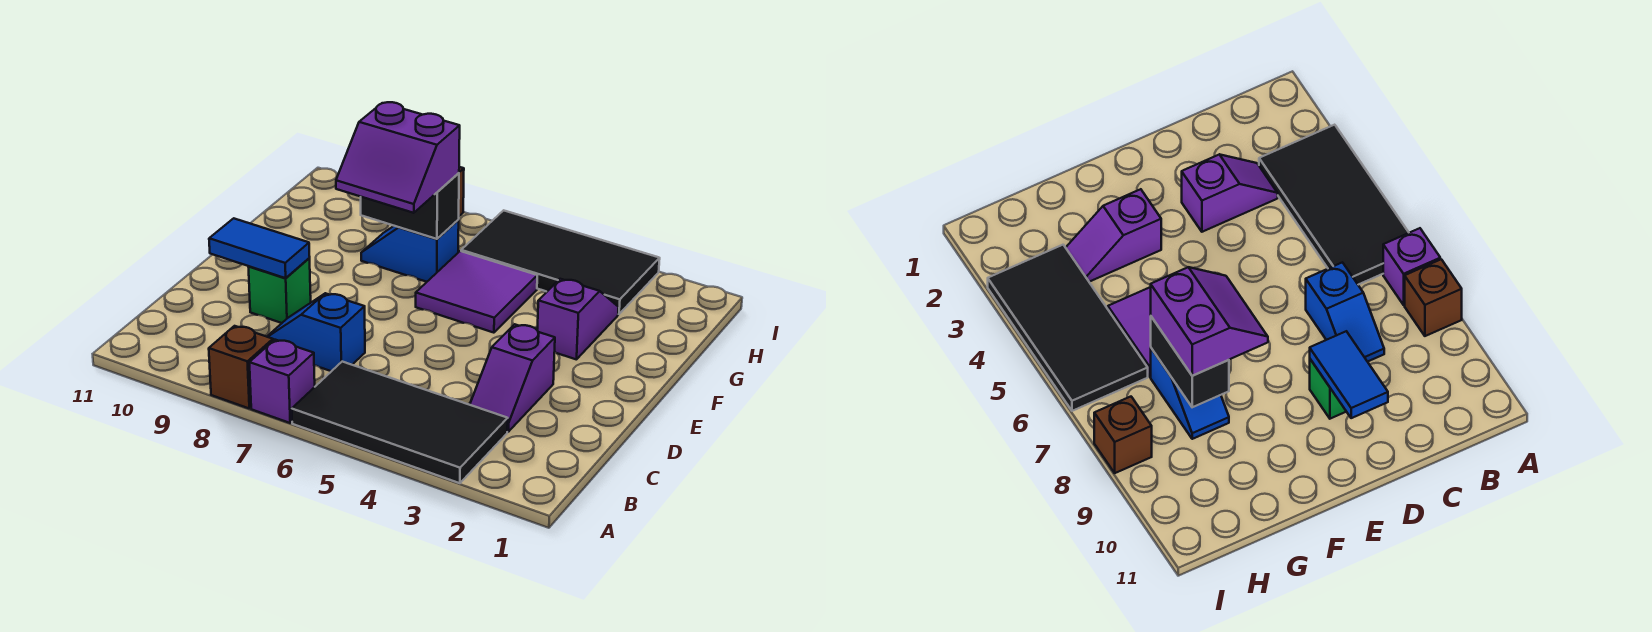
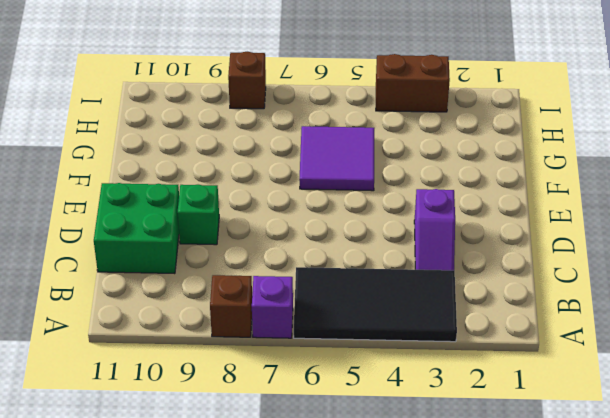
green 2x2 brick [94,183,179,274] -> none
brown 1x2 brick [376,54,450,112] -> black 2x4 tile [461,210,660,314]
none -> blue 1x2 slope [267,293,365,371]
none -> purple 1x2 slope [537,279,619,360]
none -> blue 1x2 slope [361,220,459,282]

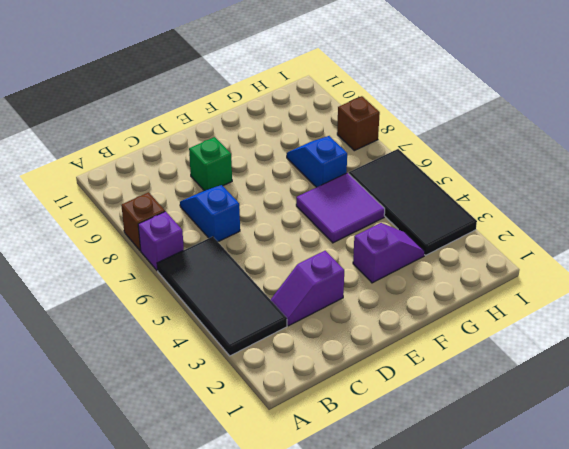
none -> blue 1x2 tile [209,218,310,278]
none -> black 1x2 brick [361,173,459,239]
none -> purple 2x2 slope [336,102,460,213]

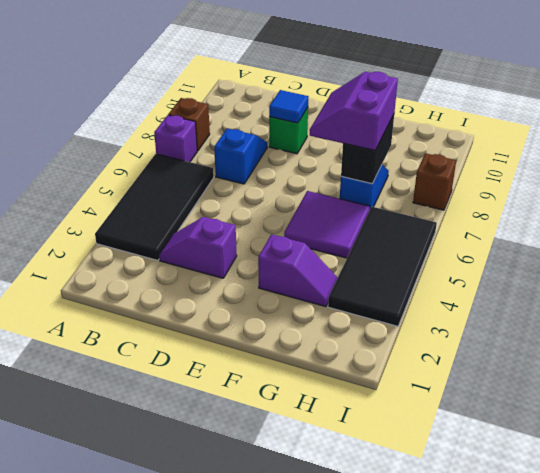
blue 1x1 tile [269,90,309,123] -> blue 1x2 tile [209,218,310,278]

